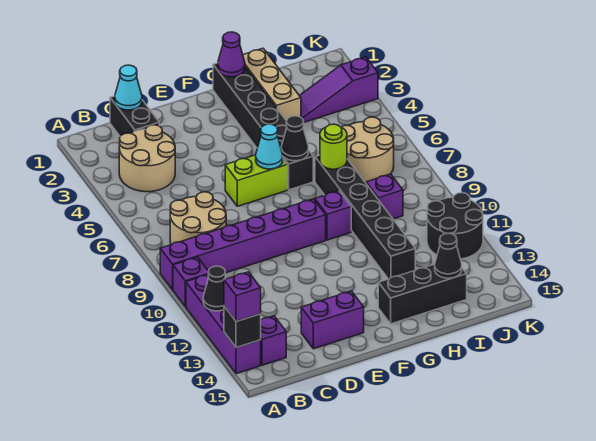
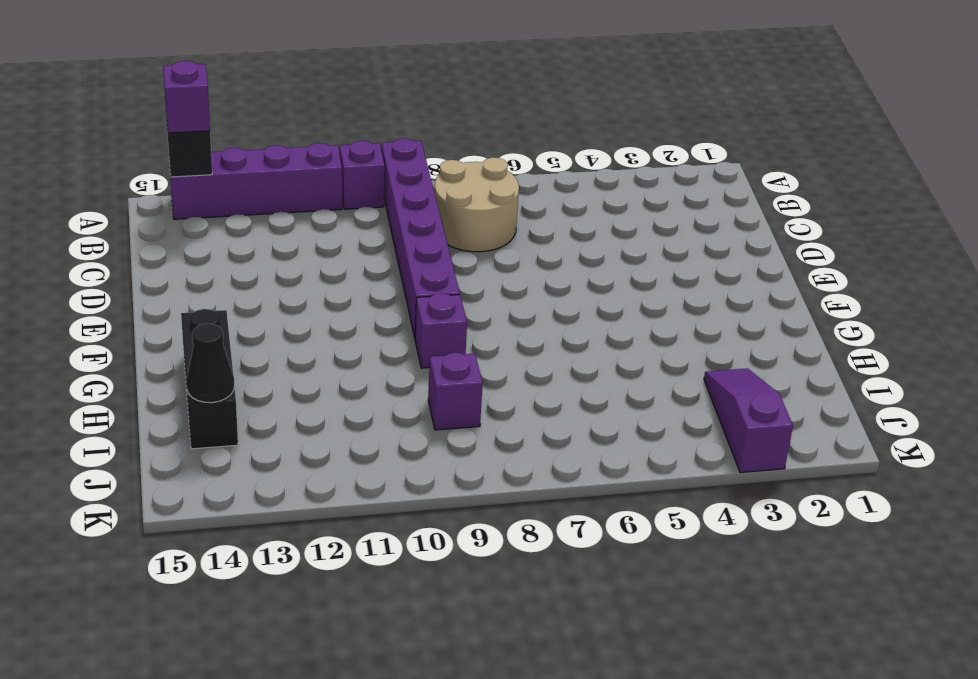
none -> tan 2x2 round brick [119,125,175,192]
none -> purple 1x1 brick [261,316,286,365]
none -> black 1x2 brick [110,96,159,136]

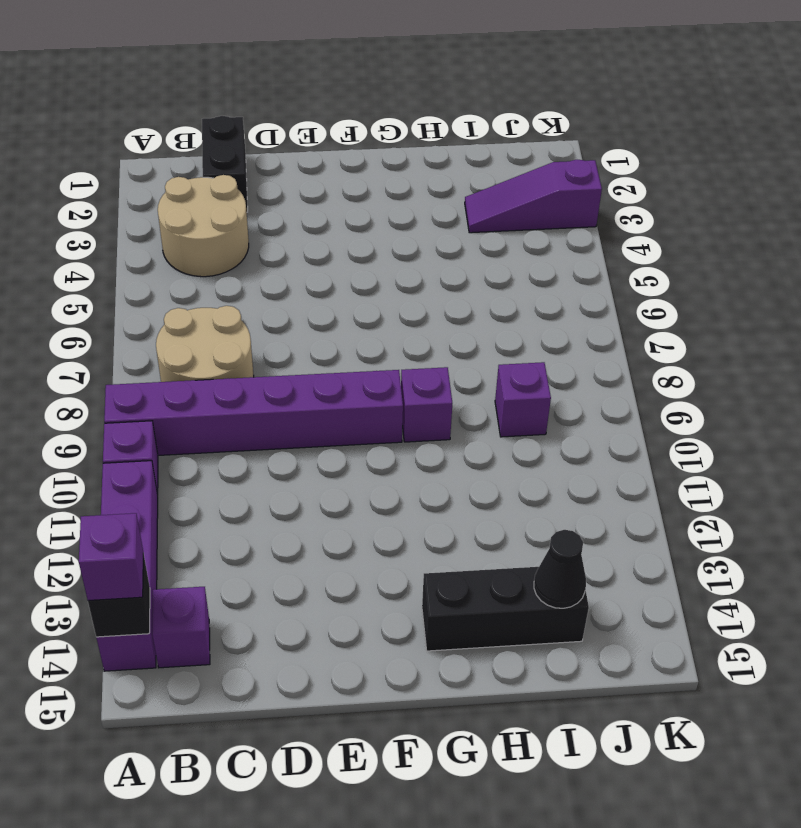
none -> purple 1x2 brick [301,291,364,349]
none -> lime 1x2 brick [225,155,288,206]
none -> black 1x6 brick [213,63,313,190]

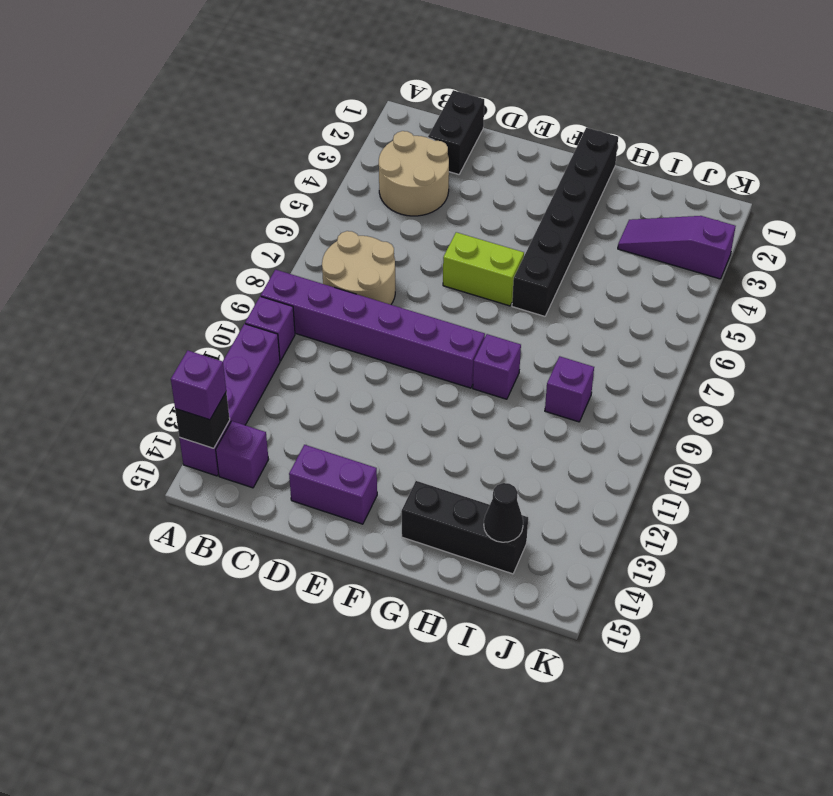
none -> tan 1x3 brick [243,48,301,121]
none -> black 1x6 brick [315,155,415,279]
none -> tan 2x2 round brick [341,117,394,183]

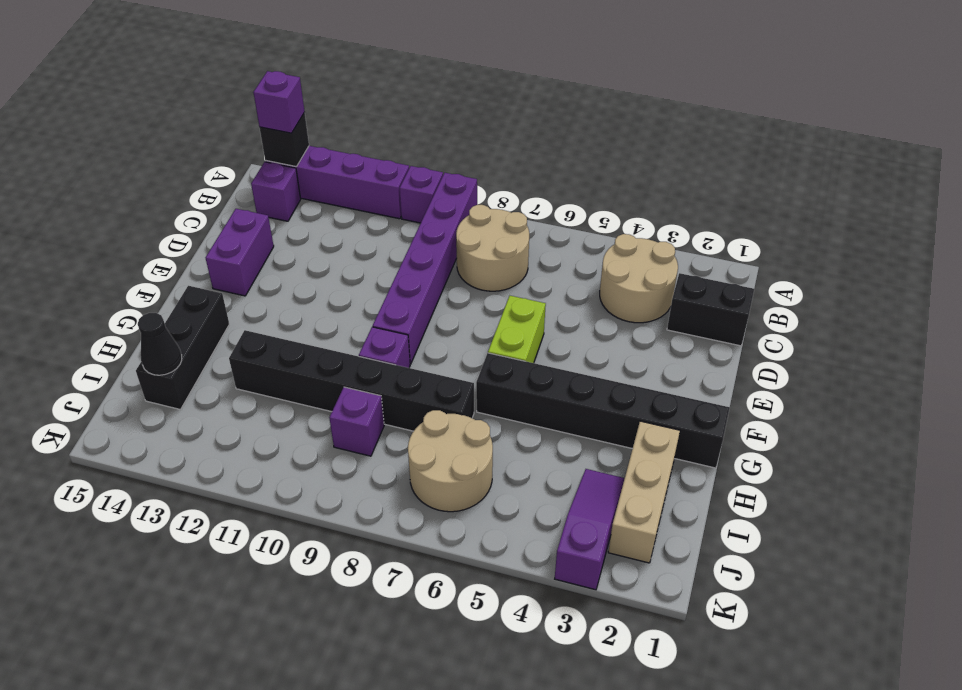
tan 1x3 brick [608,421,680,563] -> tan 1x3 brick turned to [243,48,301,121]
none -> black 2x2 round brick [427,193,483,259]
none -> black 1x1 cone [203,266,225,311]
none -> cyan 1x1 cone [115,65,142,110]

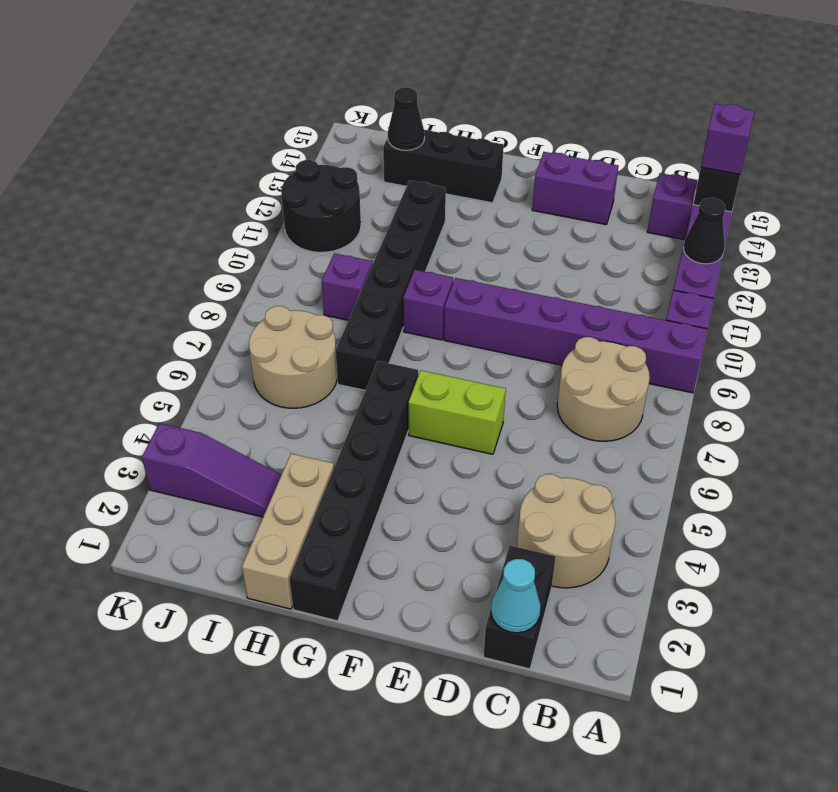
none -> cyan 1x1 cone [256,124,283,169]
none -> purple 1x1 cone [218,32,245,77]
none -> black 1x1 cone [281,116,308,161]

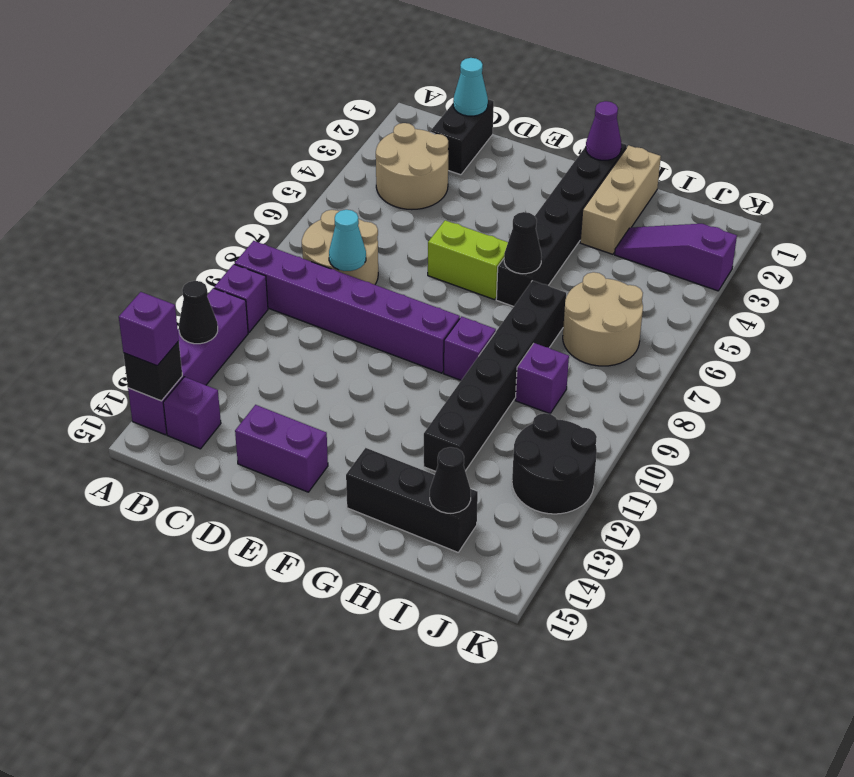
cyan 1x1 cone [329,210,366,271] -> cyan 1x1 cone moved to [256,124,283,169]
none -> lime 1x1 round brick [320,124,347,169]

